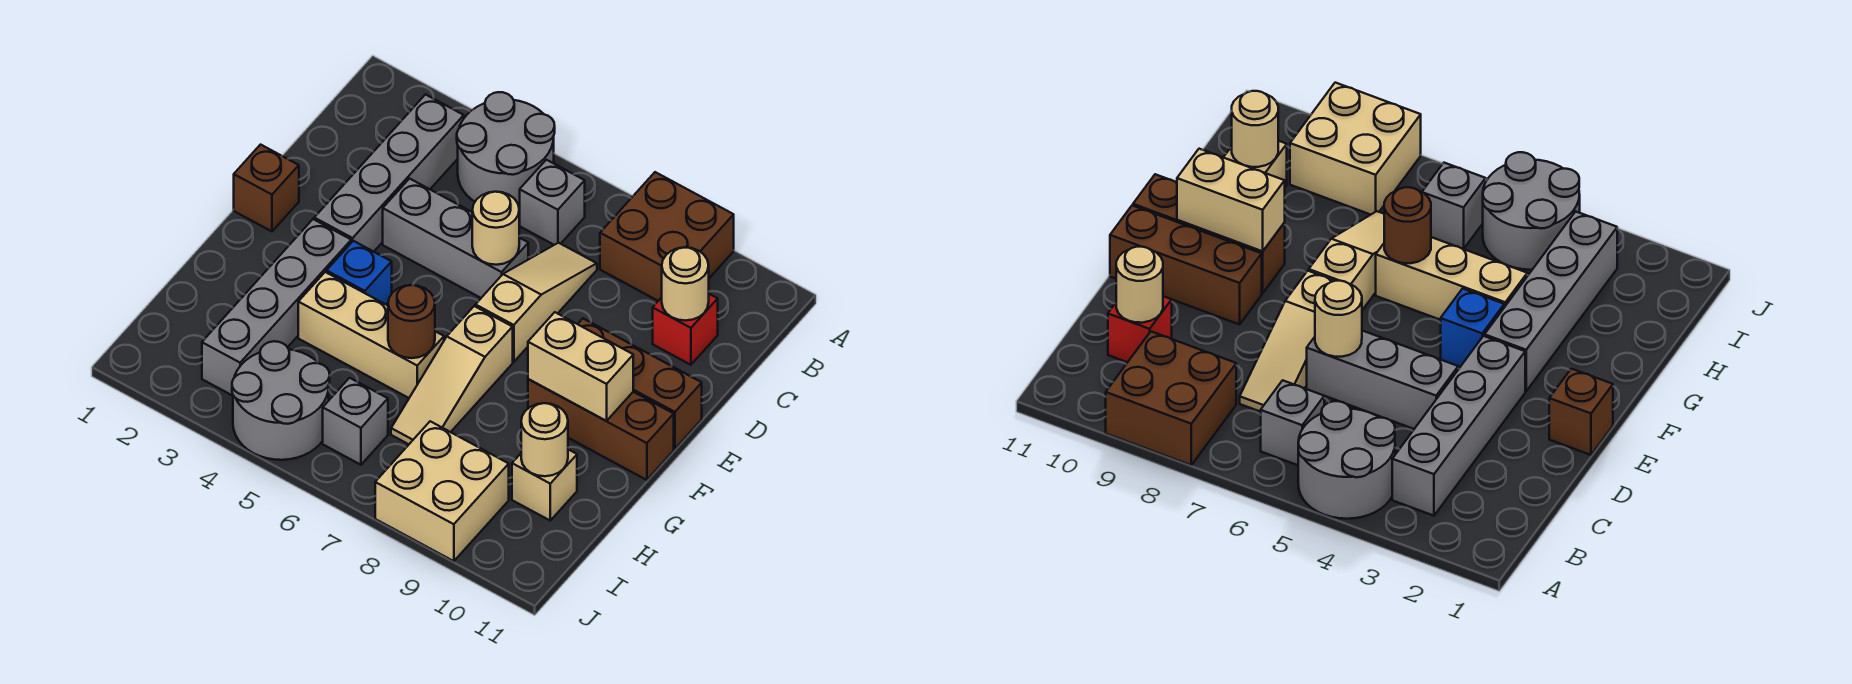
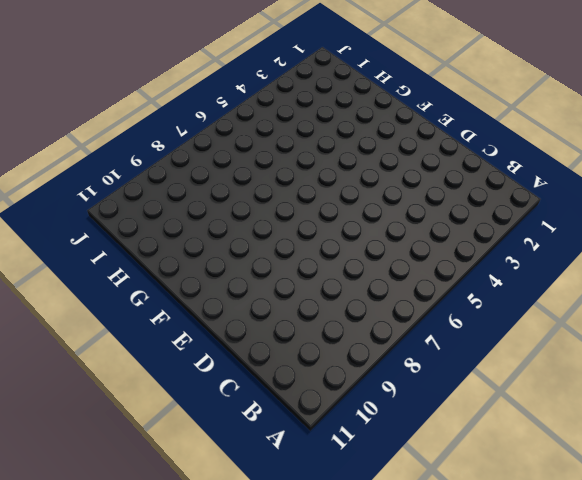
none -> grey 2x2 round brick [457,92,555,209]
none -> brown 2x2 brick [600,172,734,301]
none -> grey 1x4 brick [314,95,464,252]

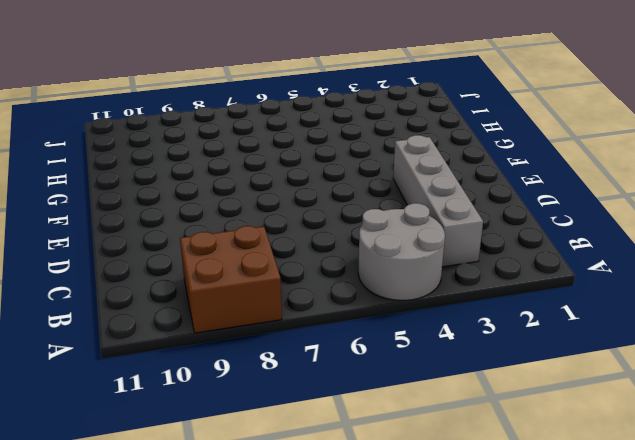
none -> grey 1x1 brick [520,160,585,245]
none -> tan 1x3 slope [475,243,597,362]
none -> red 1x1 brick [653,294,718,365]

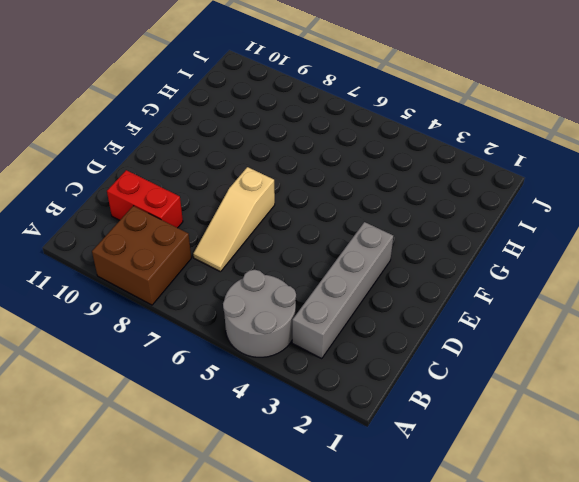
red 1x2 brick [107,170,183,228] -> red 1x1 brick [653,294,718,365]
none -> grey 1x1 brick [520,160,585,245]
none -> grey 1x3 brick [383,179,528,298]
none -> brown 1x1 brick [234,145,299,231]

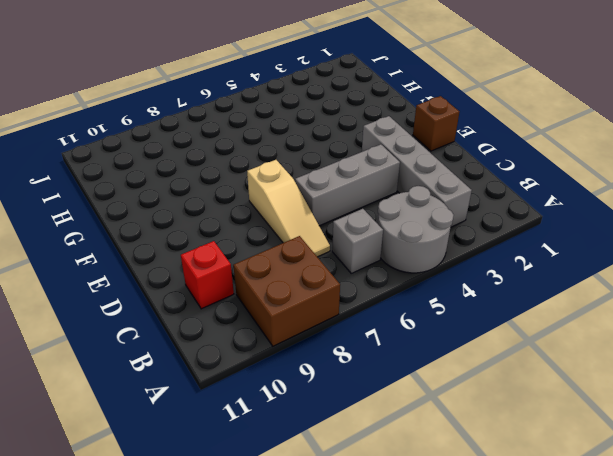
none -> brown 1x3 brick [578,319,702,449]
none -> grey 1x4 brick [202,219,351,396]
none -> blue 1x1 brick [326,241,392,304]

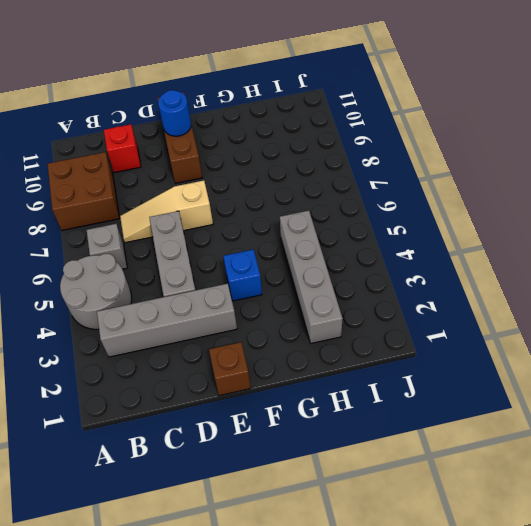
blue 1x1 round brick [158,90,191,136] -> none
grey 1x4 brick [280,211,343,343] -> grey 1x4 brick turned to [202,219,351,396]
none -> tan 1x3 slope [391,306,513,444]
none -> brown 1x3 brick [528,379,674,480]
none -> tan 1x3 brick [298,272,444,398]

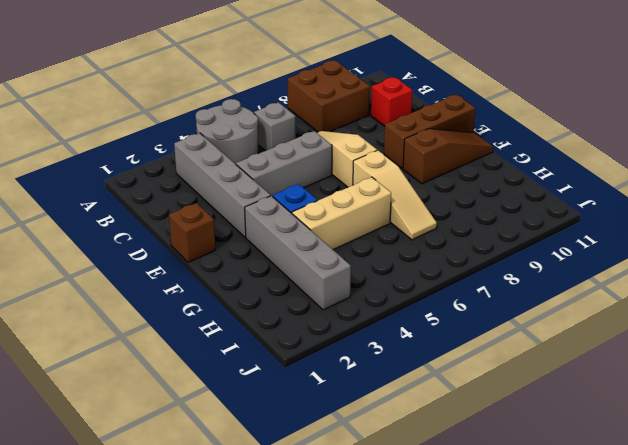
brown 1x3 slope [403,129,493,184] -> brown 1x3 brick [528,379,674,480]
none -> tan 1x1 brick [512,449,577,520]
none -> grey 2x2 round brick [232,341,330,460]
none -> grey 1x1 brick [323,378,388,465]

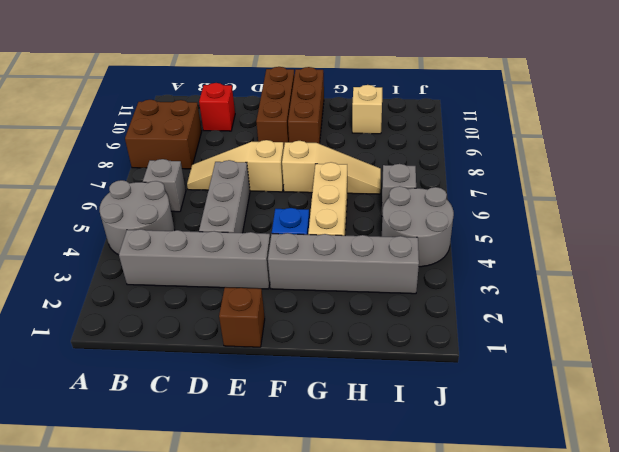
none -> tan 2x2 brick [375,421,509,561]
none -> tan 1x1 round brick [662,247,709,321]
none -> tan 1x1 round brick [472,192,519,265]

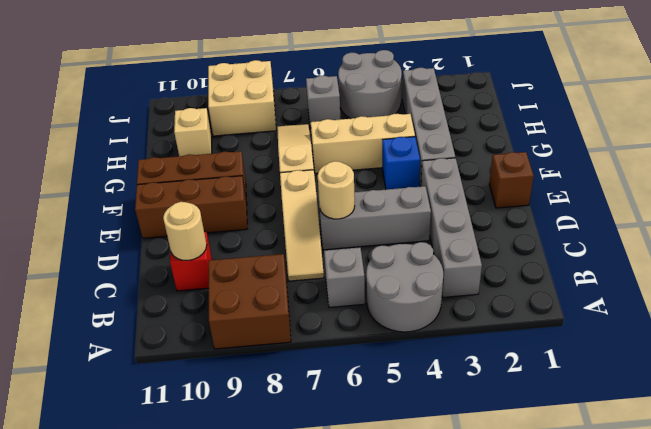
none -> tan 1x2 brick [528,312,633,421]
none -> brown 1x1 round brick [388,285,435,358]
none -> tan 1x1 round brick [521,403,568,476]

